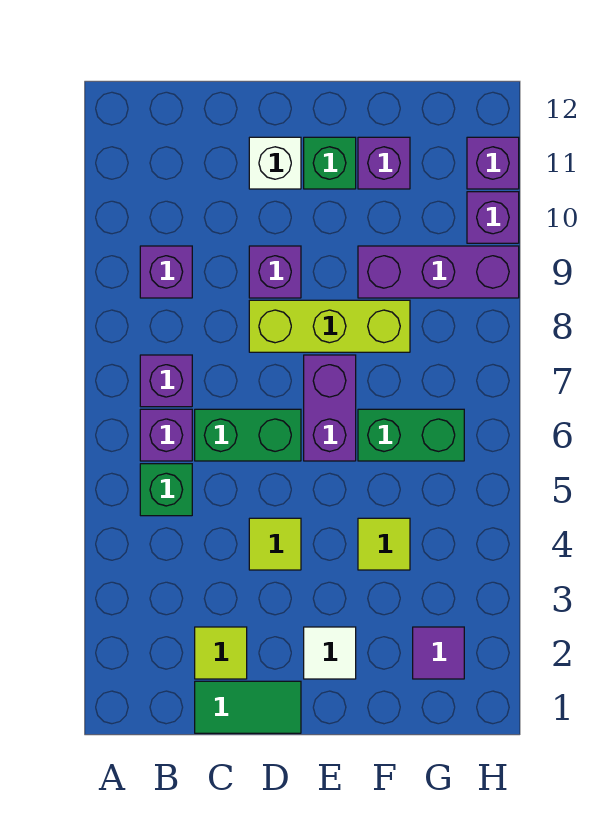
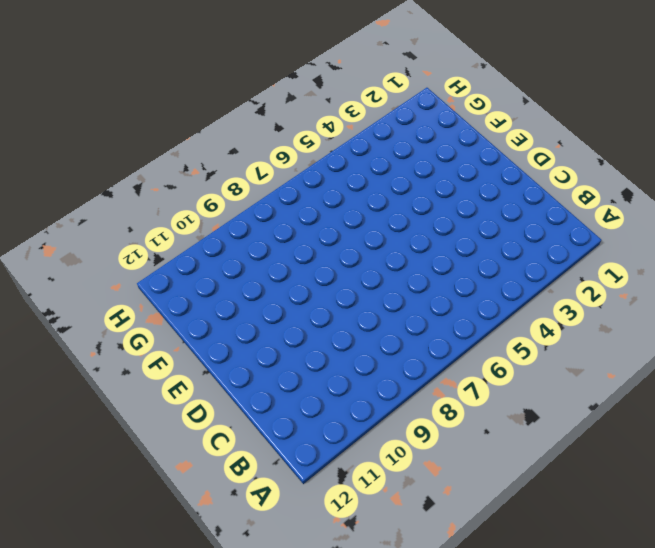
none -> green 1x1 brick [140,464,192,516]
none -> purple 1x1 brick [140,409,192,461]
none -> purple 1x1 brick [140,355,192,407]

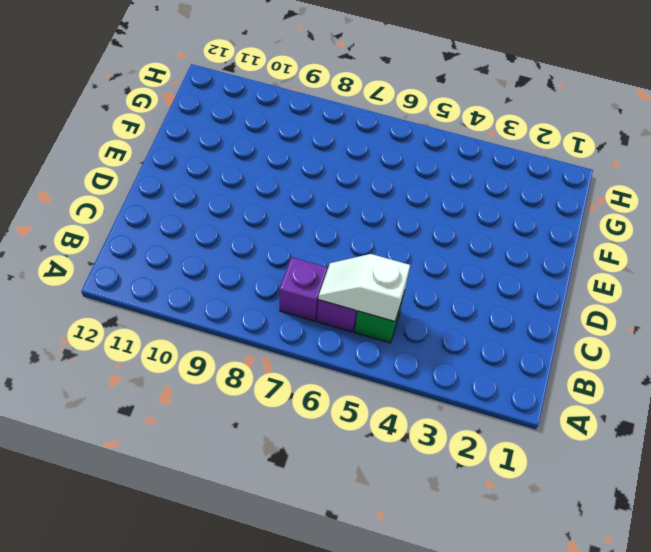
white 1x2 slope [318,254,410,322] -> none
none -> purple 1x1 brick [140,246,192,298]
none -> green 1x2 tile [195,681,301,733]
none -> lime 1x1 tile [195,627,247,679]

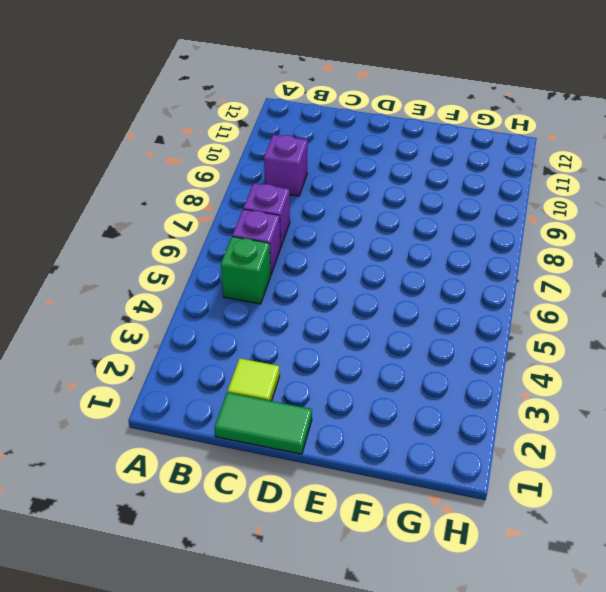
none -> green 1x2 brick [195,409,301,461]
none -> lime 1x1 tile [249,518,301,570]
none -> lime 1x3 brick [249,300,410,352]

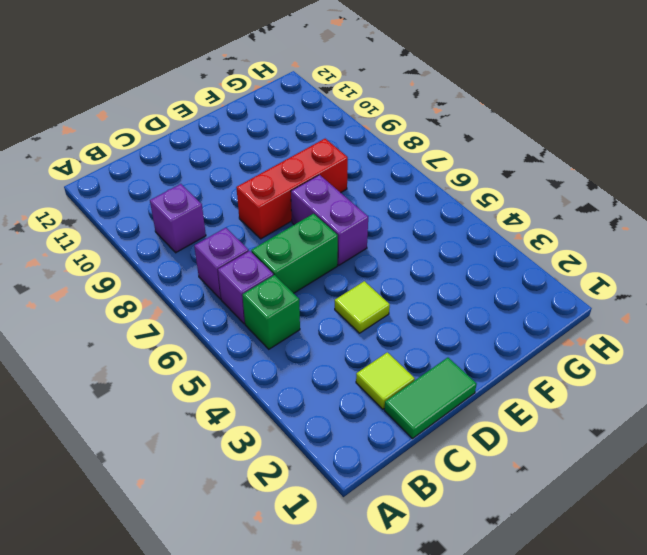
red 1x3 brick [236,139,348,239] -> lime 1x3 brick [249,300,410,352]
none -> purple 1x1 brick [249,246,301,298]
none -> white 1x1 brick [249,137,301,189]
none -> white 1x1 tile [304,627,356,679]

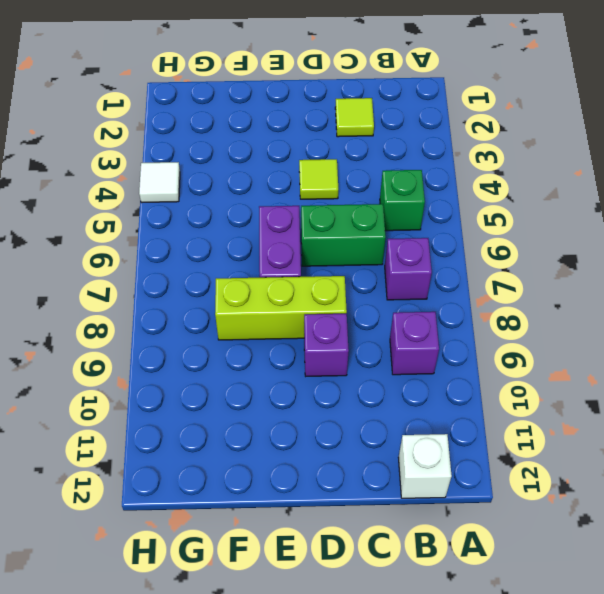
white 1x1 brick [398,434,452,498] -> white 1x1 brick moved to [249,137,301,189]
white 1x1 tile [139,162,180,203] -> white 1x1 tile moved to [304,627,356,679]
none -> purple 1x1 brick [140,409,192,461]
none -> green 1x2 tile [195,681,301,733]
none -> green 1x1 brick [304,137,356,189]

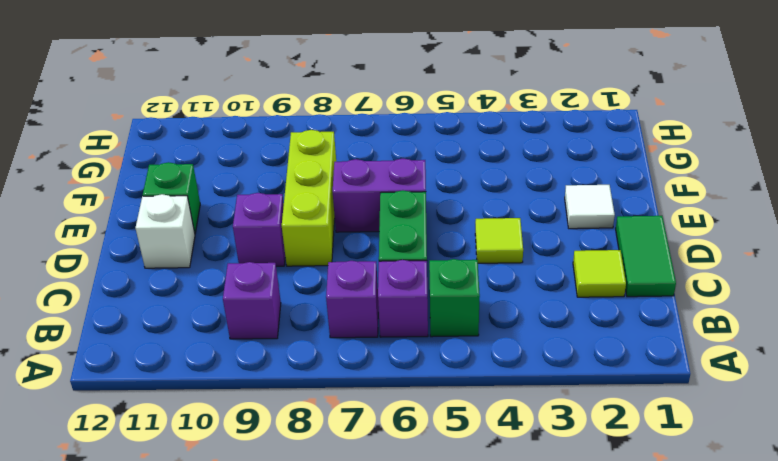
none -> lime 1x1 tile [358,518,410,570]
none -> green 1x2 brick [358,409,464,461]
none -> purple 1x3 brick [358,246,519,298]

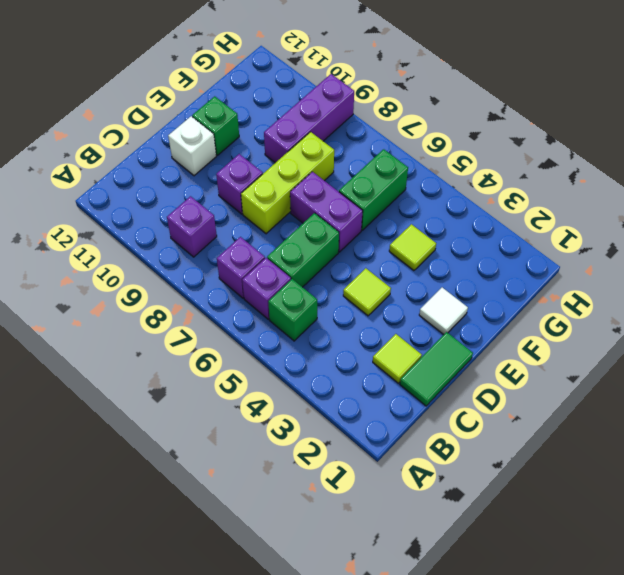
none -> purple 1x1 brick [358,137,410,189]
none -> purple 1x1 tile [413,627,464,679]
none -> purple 1x1 brick [467,192,519,243]

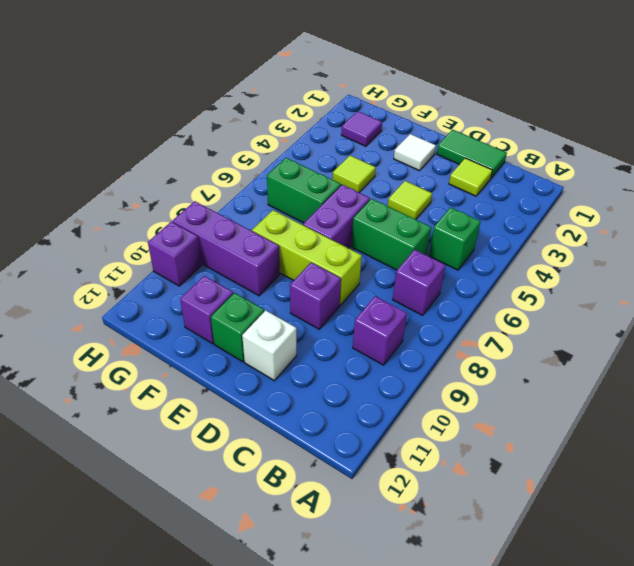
none -> purple 1x1 brick [140,409,192,461]
none -> purple 1x1 brick [467,137,519,189]

